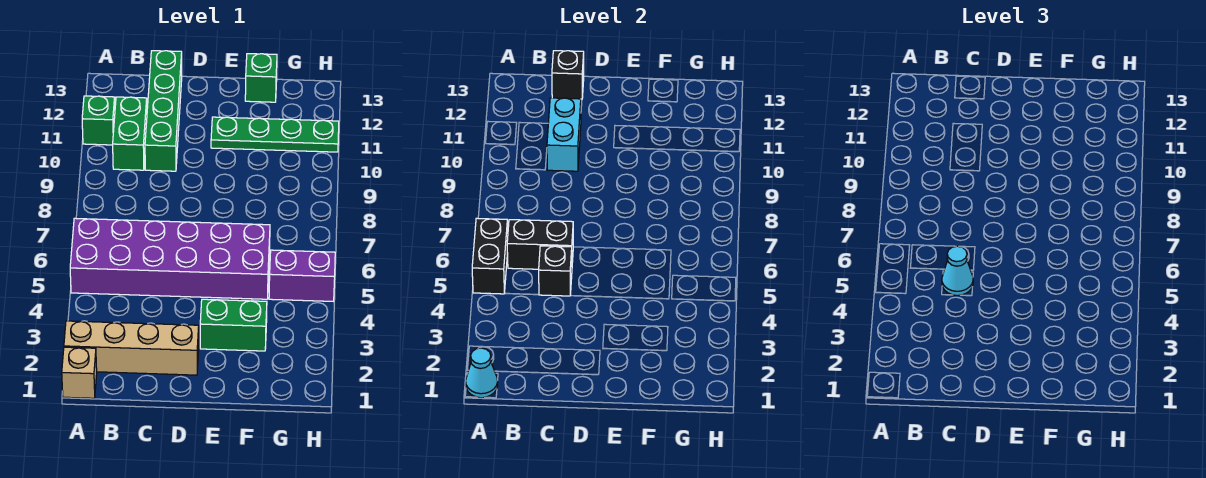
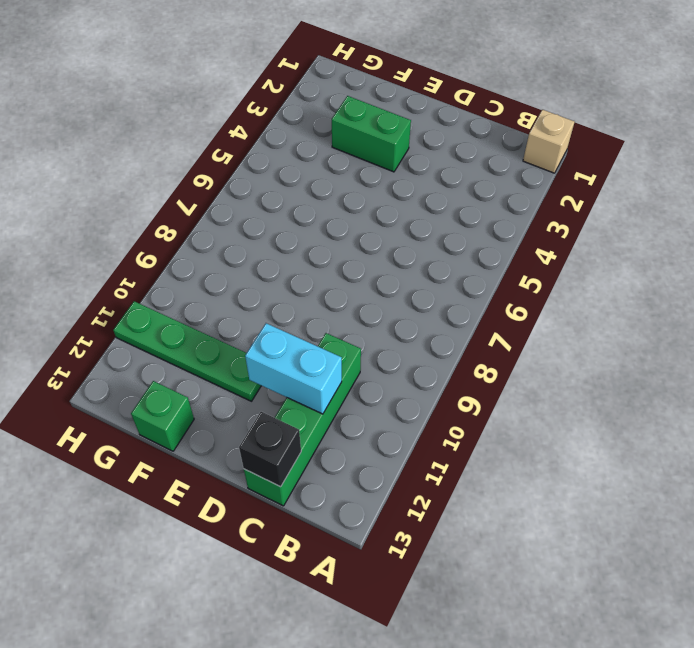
cyan 1x2 brick [245,323,342,414] -> cyan 1x2 brick turned to [547,98,581,171]
none -> tan 1x4 brick [64,321,199,375]
none -> purple 2x6 brick [70,218,270,299]
none -> green 1x1 brick [82,96,115,145]

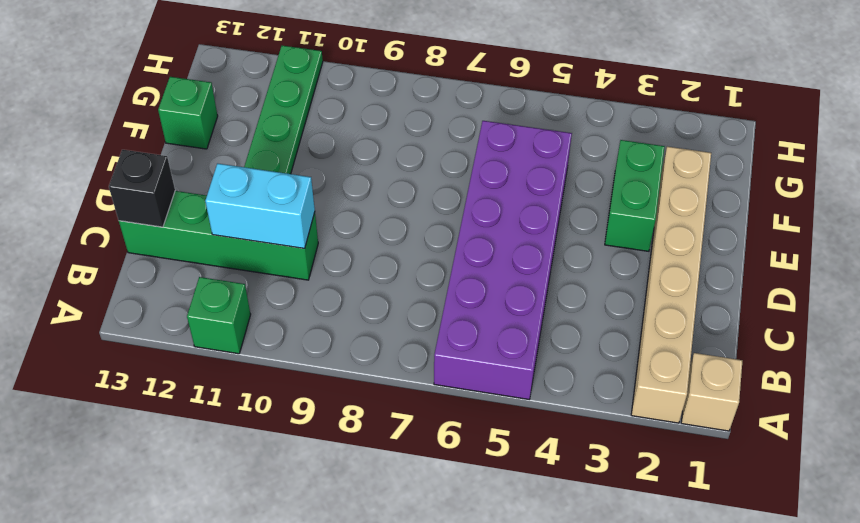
tan 1x6 brick [631,147,711,423] -> tan 1x4 brick [64,321,199,375]
none -> green 1x2 brick [113,97,147,170]
none -> purple 1x2 brick [269,250,335,301]
none -> cyan 1x1 cone [466,348,498,398]

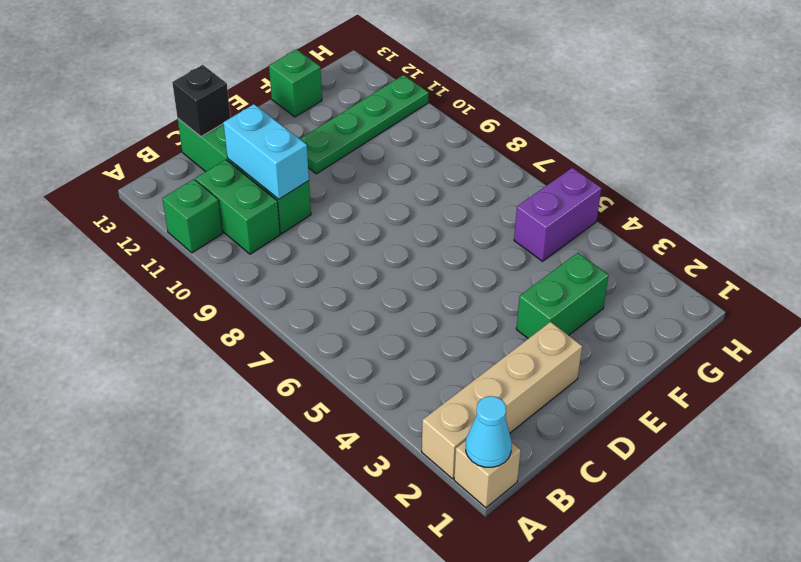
none -> purple 2x6 brick [70,218,270,299]
none -> black 1x2 brick [472,218,508,294]
none -> black 1x2 brick [507,220,573,269]

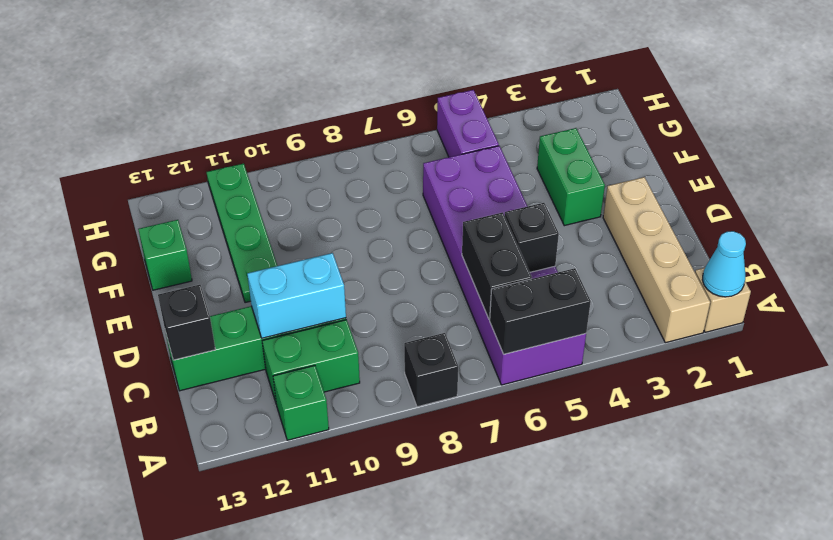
black 1x1 brick [404,333,458,407] -> none
none -> cyan 1x1 cone [942,246,973,296]

